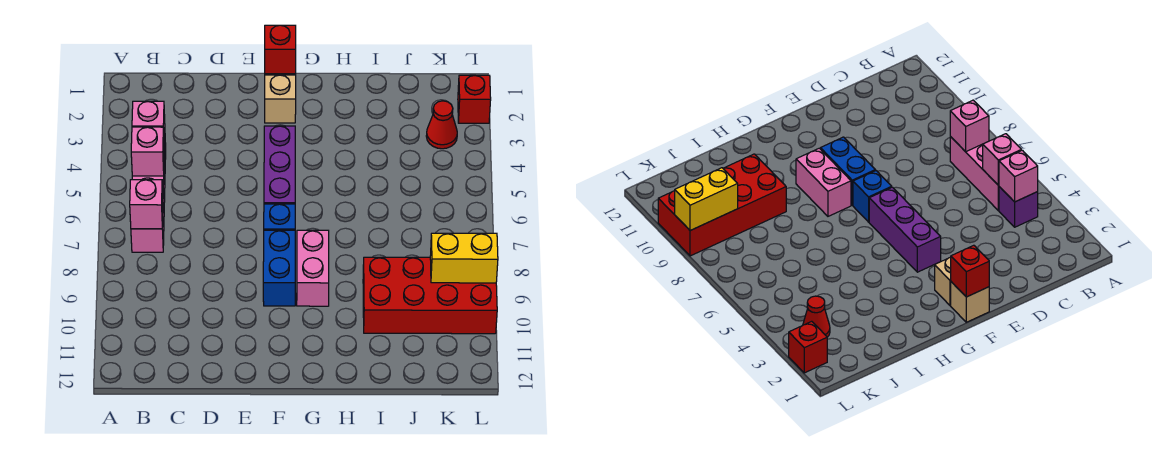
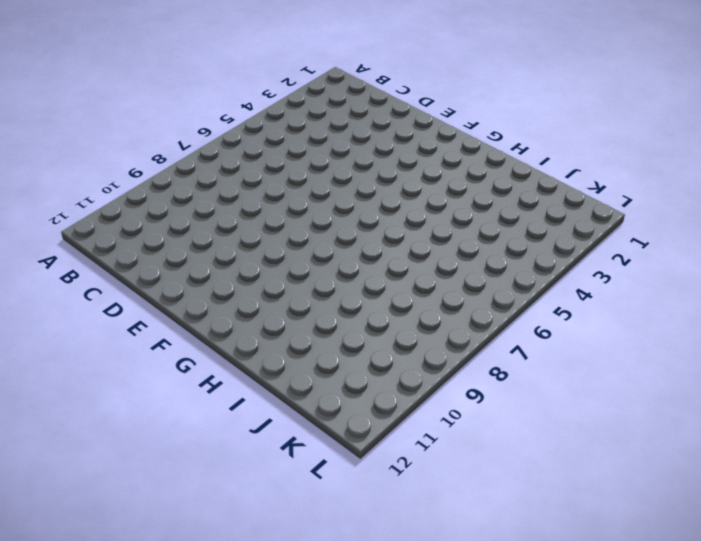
none -> purple 1x1 brick [999,187,1038,227]
none -> pink 1x3 brick [131,157,165,252]
none -> tan 1x1 brick [951,282,989,322]

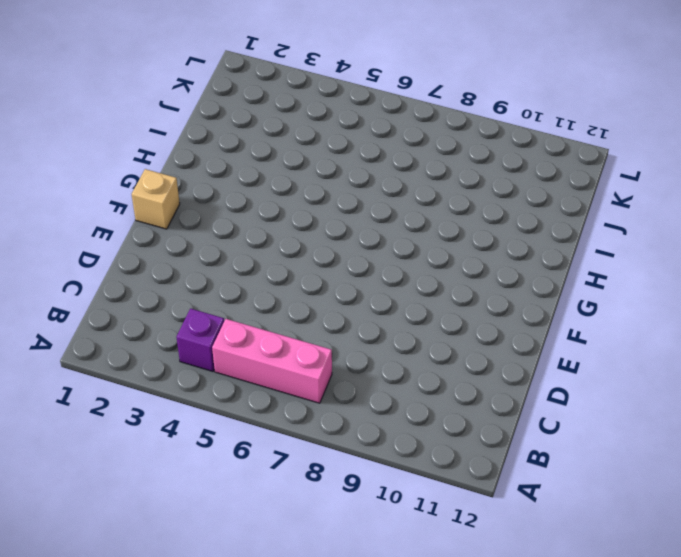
none -> tan 1x1 brick [265,75,296,123]
none -> purple 1x3 brick [264,126,295,204]
none -> blue 1x1 brick [264,204,295,230]

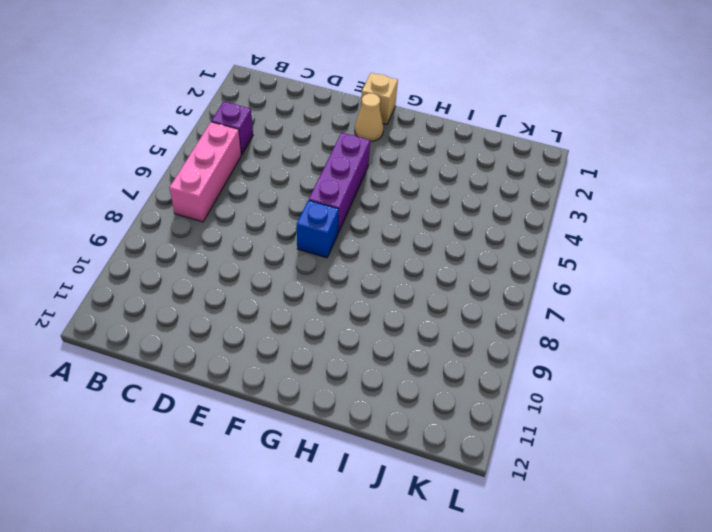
tan 1x1 cone [355,94,383,141] -> tan 1x1 brick [265,75,296,123]
none -> blue 1x2 brick [263,230,295,306]
none -> pink 1x2 brick [297,230,329,306]
none -> red 2x4 brick [363,257,497,334]

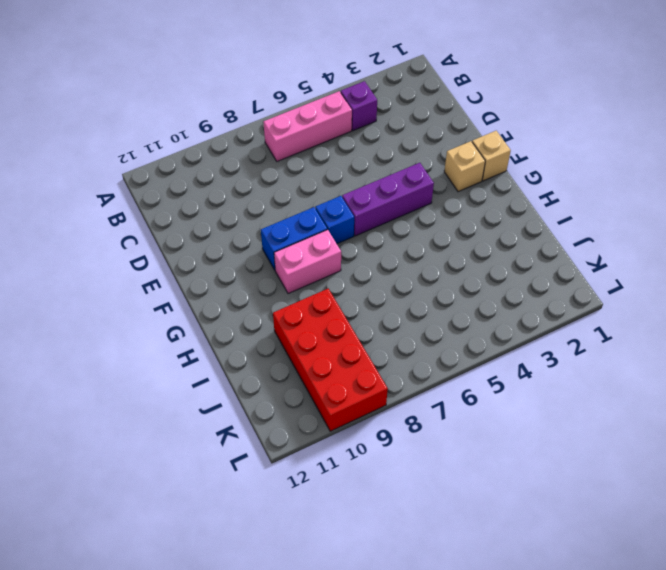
none -> red 1x1 cone [426,101,457,149]
none -> red 1x1 brick [458,75,491,123]
none -> pink 1x1 brick [132,101,165,142]

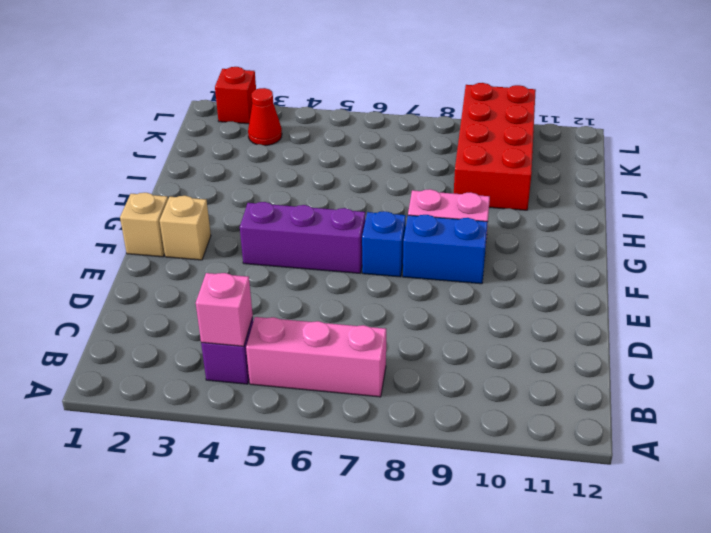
none -> pink 1x1 brick [131,127,164,176]
none -> pink 1x1 brick [130,180,163,229]
none -> red 1x1 brick [265,25,296,74]

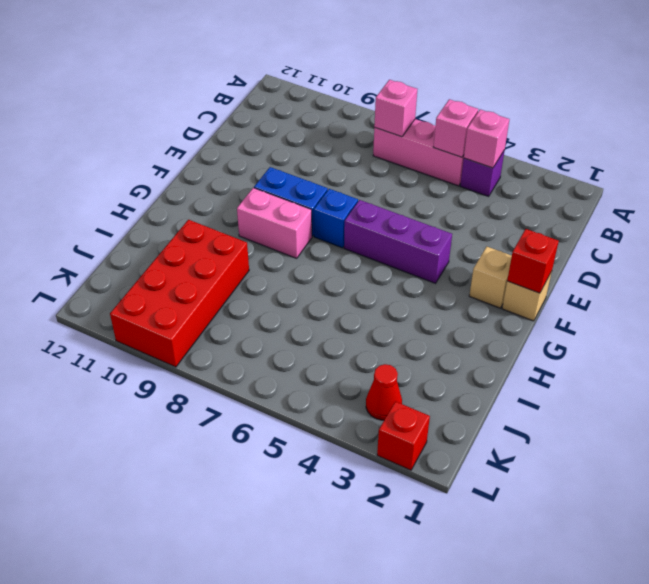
none -> yellow 1x2 brick [430,233,498,283]

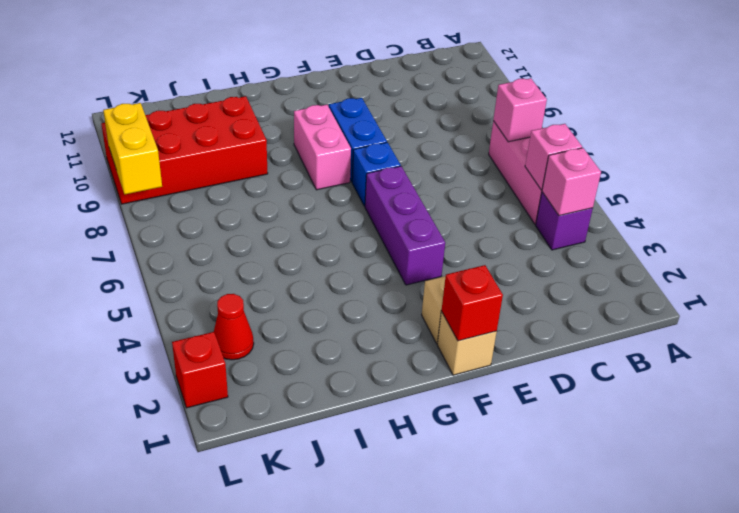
yellow 1x2 brick [103,103,162,194] -> yellow 1x2 brick turned to [430,233,498,283]

